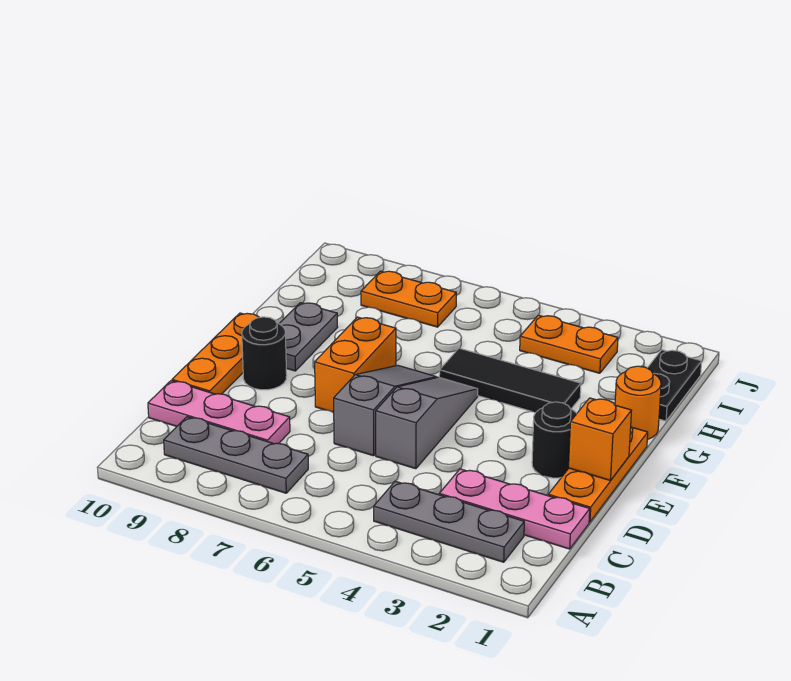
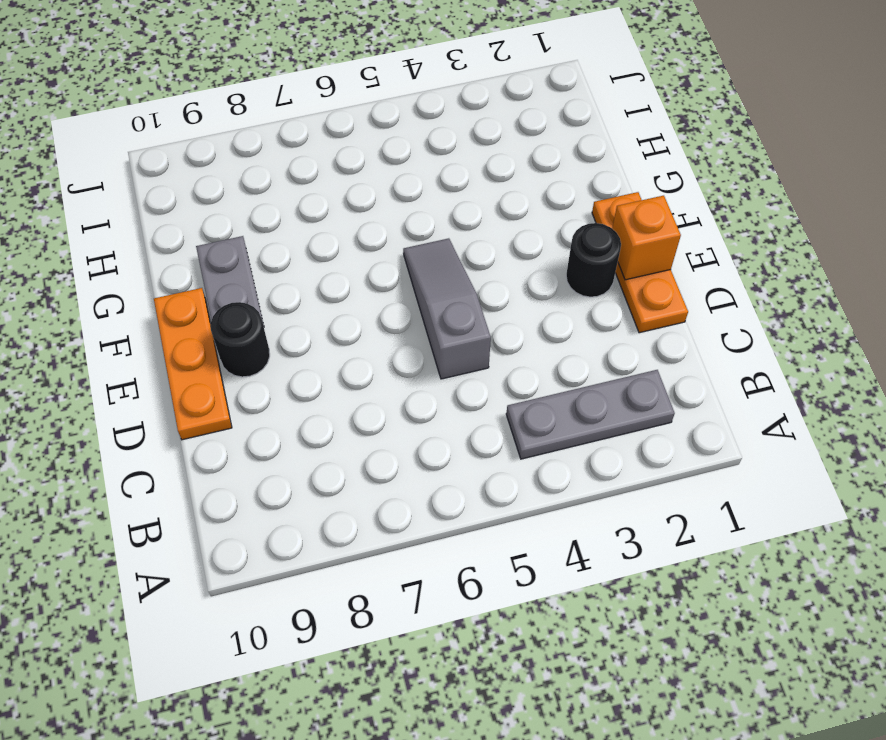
none -> grey 1x3 plate [164,417,308,493]
none -> pink 1x3 plate [439,469,590,549]
none -> pink 1x3 plate [148,381,290,444]

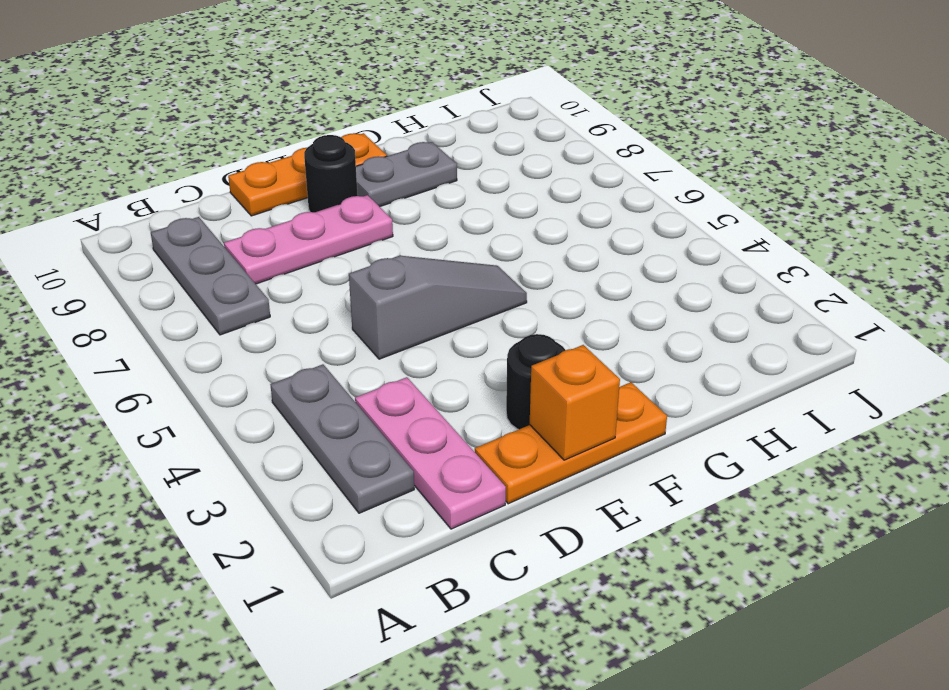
pink 1x3 plate [224,195,393,284] -> pink 1x3 plate turned to [148,381,290,444]
none -> grey 1x3 slope [333,365,437,456]
none -> orange 1x2 brick [315,317,396,412]
none -> orange 1x1 round brick [615,366,661,440]

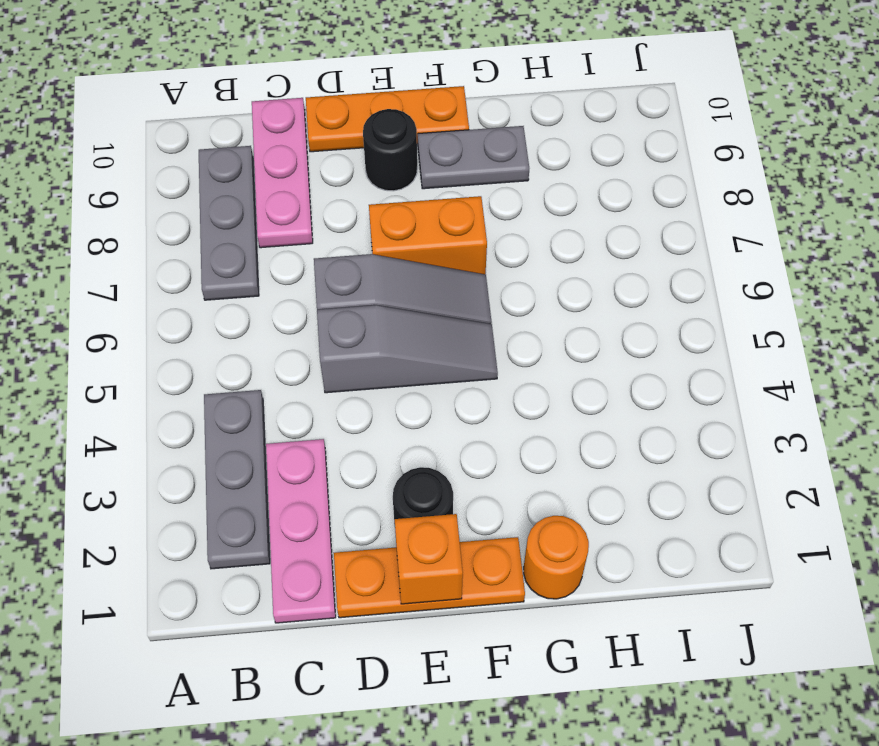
none -> black 1x3 tile [439,348,581,412]
none -> black 1x2 plate [648,350,702,421]
none -> orange 1x2 plate [520,315,618,373]

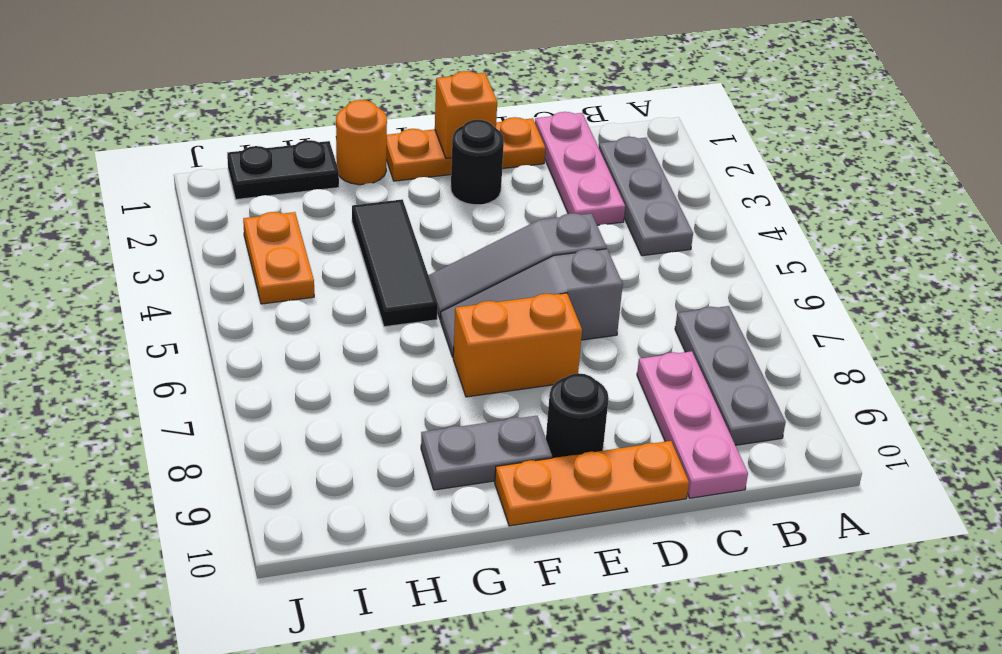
none -> orange 1x2 plate [361,271,456,327]

